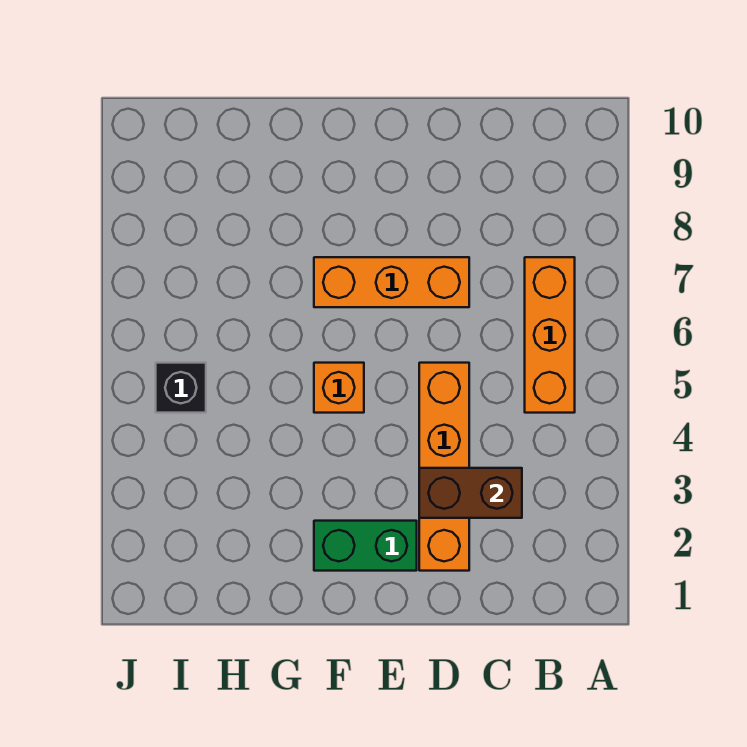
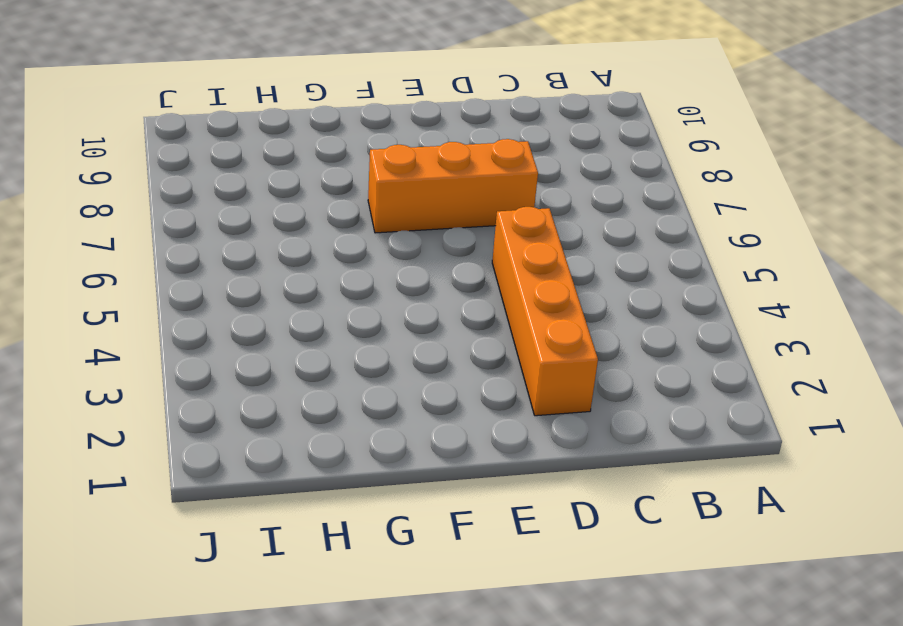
none -> orange 1x3 brick [525,257,575,413]
none -> green 1x2 brick [314,521,417,571]

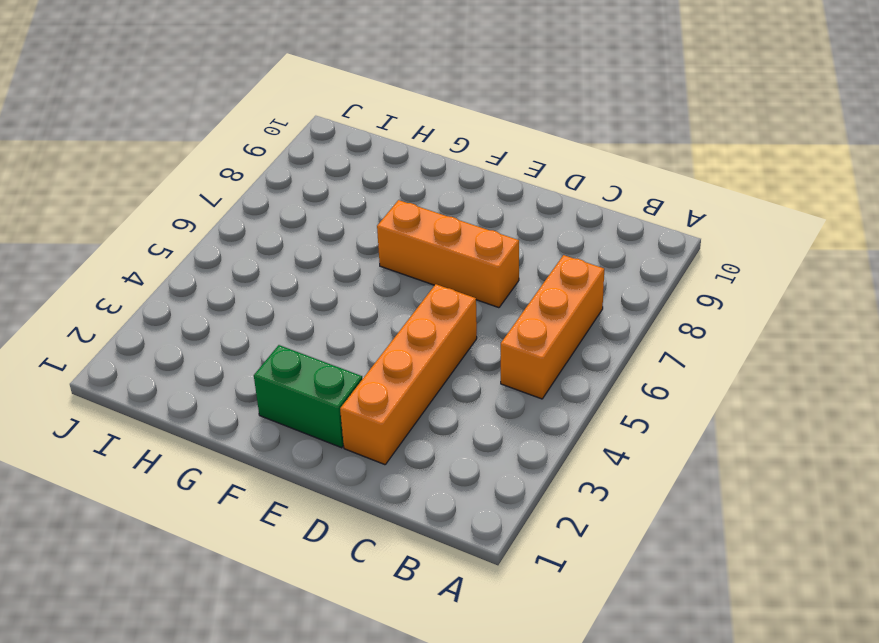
none -> orange 1x1 brick [314,363,364,413]
none -> black 1x1 brick [156,363,206,413]

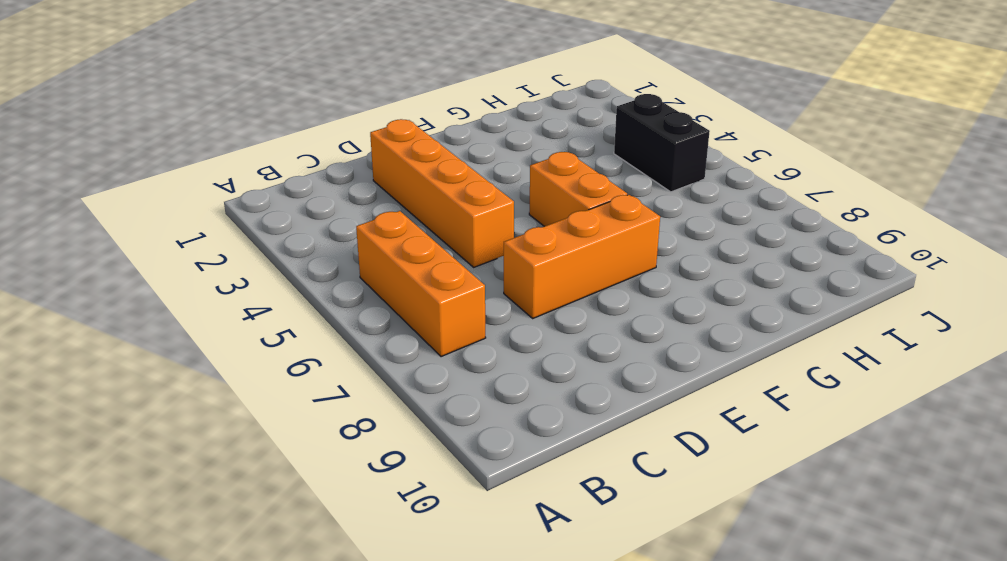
orange 1x2 brick [529,152,627,226] -> orange 1x1 brick [314,363,364,413]
black 1x2 brick [614,94,710,192] -> black 1x1 brick [156,363,206,413]
none -> green 1x2 brick [314,521,417,571]
none -> brown 1x2 brick [419,468,522,518]

